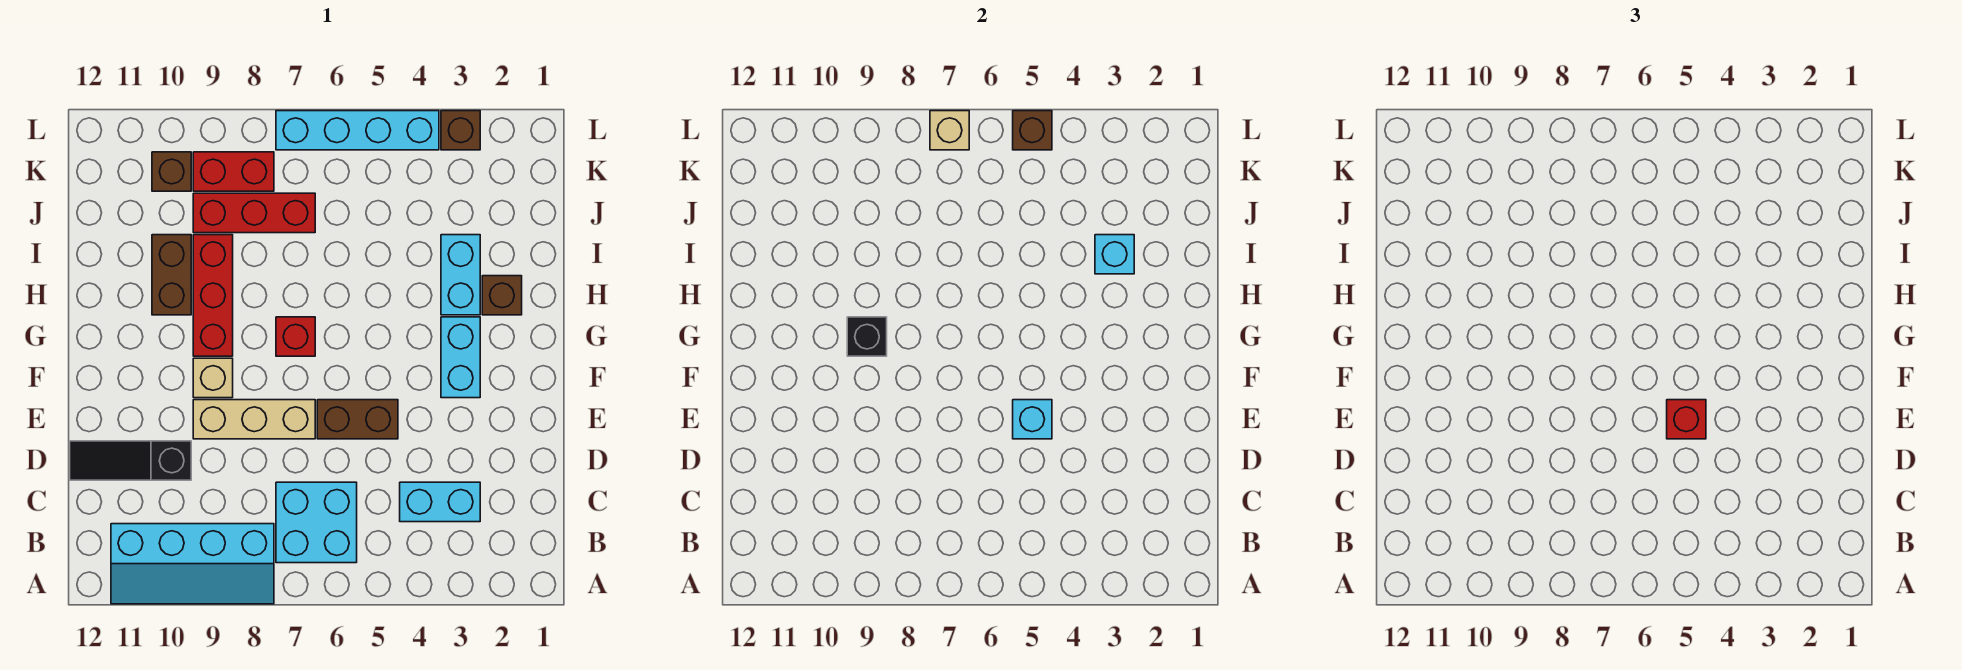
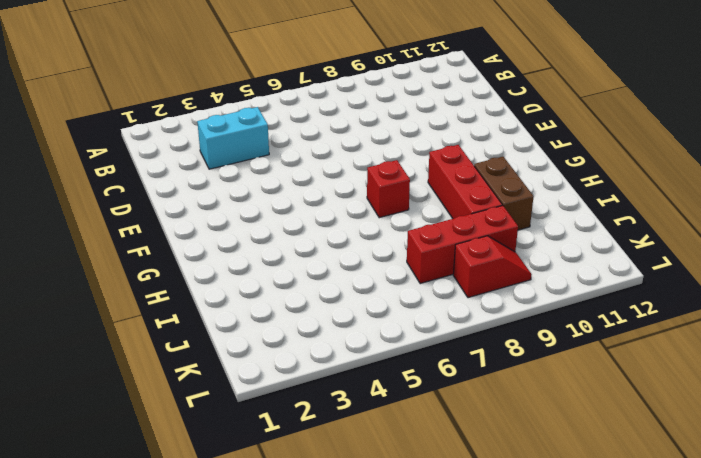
red 1x2 slope [453,236,532,298] -> red 1x2 brick [193,152,274,191]
none -> cyan 2x4 slope [111,524,274,604]
none -> cyan 2x2 brick [276,482,357,563]
none -> black 1x3 slope [70,441,191,480]

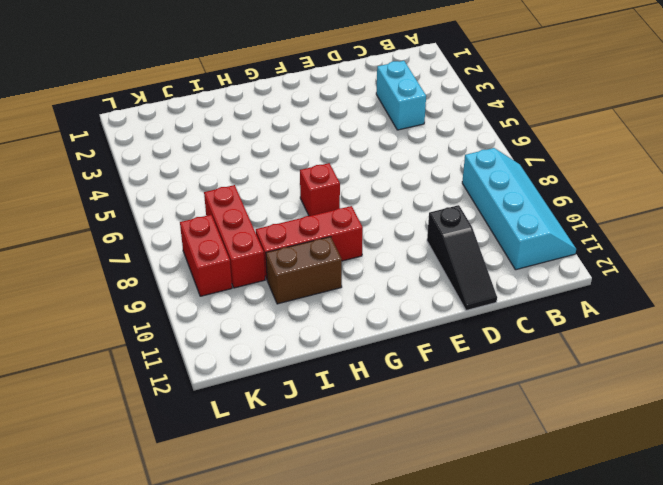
none -> cyan 2x2 brick [276,482,357,563]
none -> brown 1x2 brick [317,400,398,439]
none -> tan 1x3 brick [193,400,315,439]

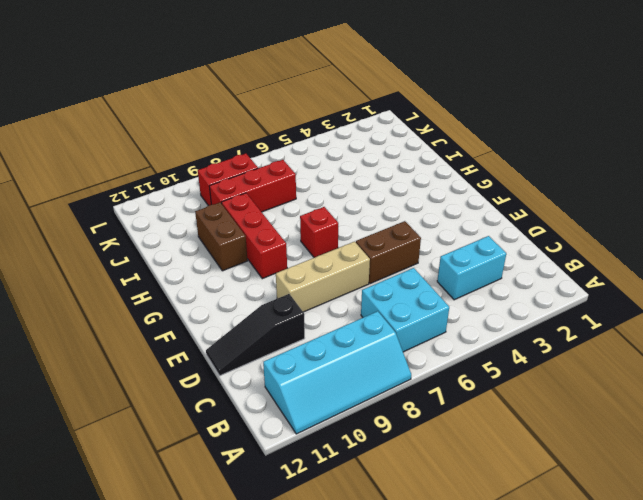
none -> cyan 1x2 brick [441,317,480,398]
none -> tan 1x1 brick [193,358,233,398]
none -> brown 1x1 brick [482,276,522,315]

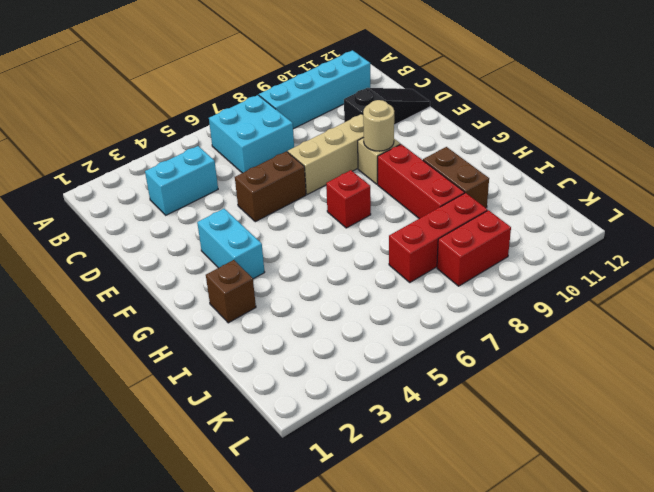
tan 1x1 round brick [363,100,394,151] -> none
none -> cyan 1x2 brick [441,235,480,315]
none -> brown 1x1 brick [152,152,191,191]
none -> brown 1x1 brick [441,111,480,150]

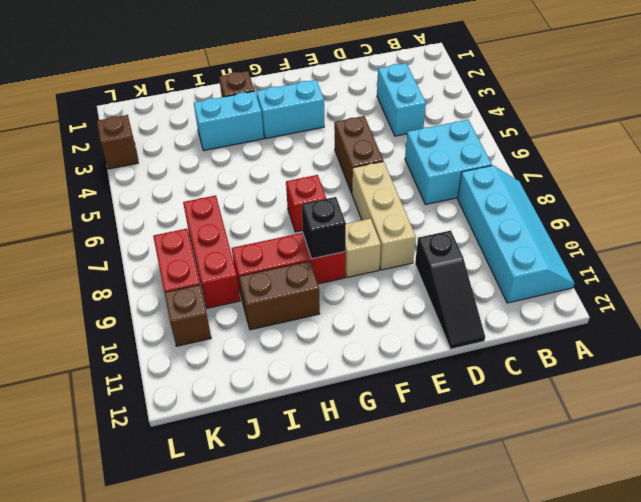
none -> cyan 1x4 brick [276,111,439,150]
none -> cyan 1x1 brick [1013,400,1052,439]
none -> cyan 1x1 brick [1095,235,1134,274]

